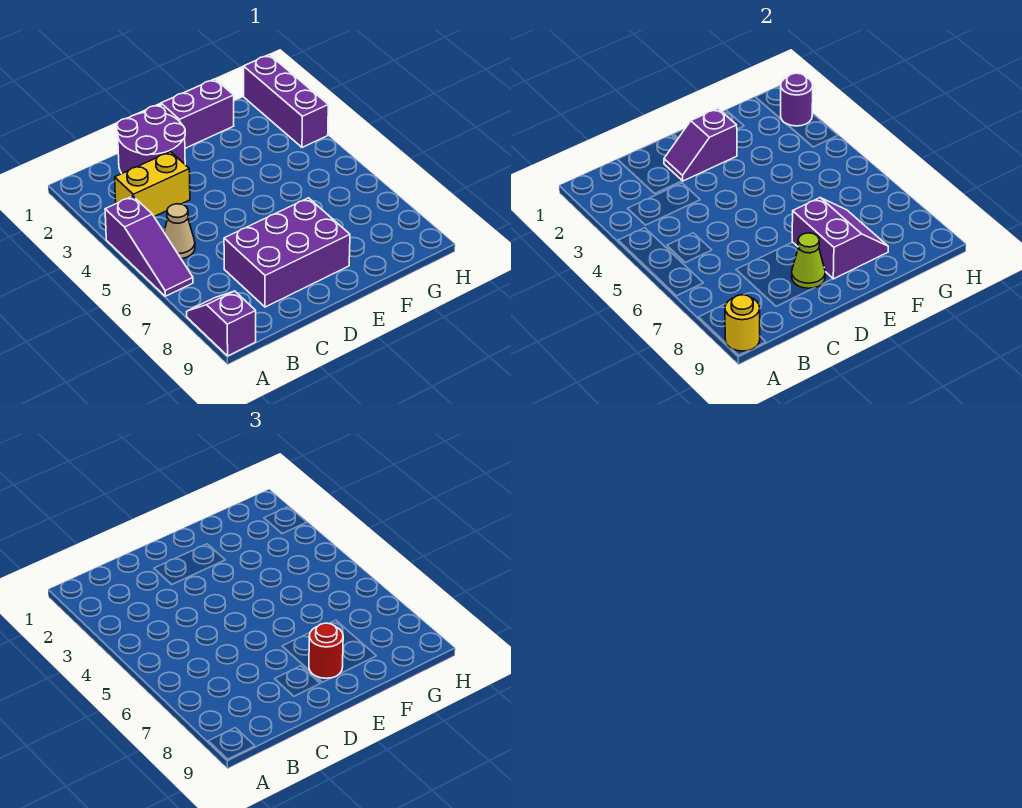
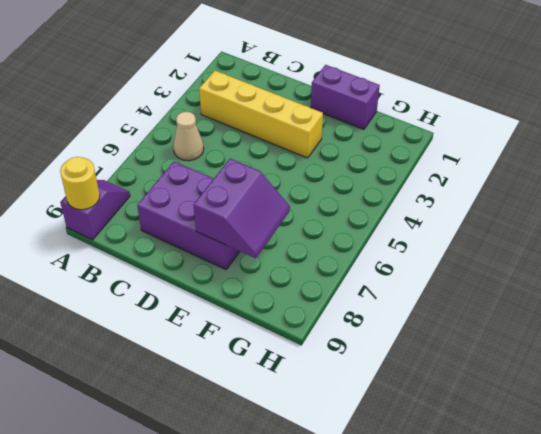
yellow 1x4 brick [199,71,323,158] -> yellow 1x2 brick [115,152,190,217]
none -> purple 1x3 slope [105,196,193,296]
none -> purple 2x2 round brick [117,106,185,173]
none -> purple 1x3 brick [244,55,328,147]

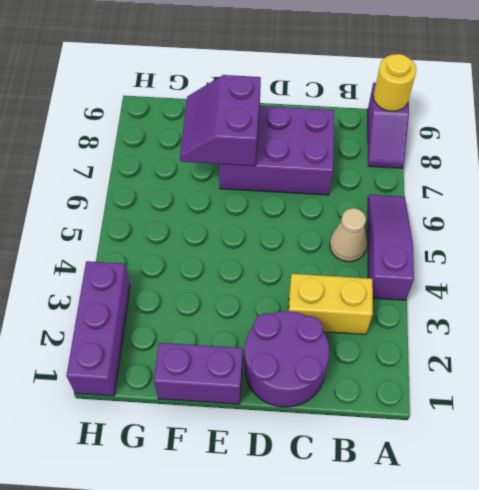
none -> purple 1x2 slope [664,109,737,181]
none -> lime 1x1 cone [792,233,825,288]
none -> purple 1x1 round brick [781,73,813,126]

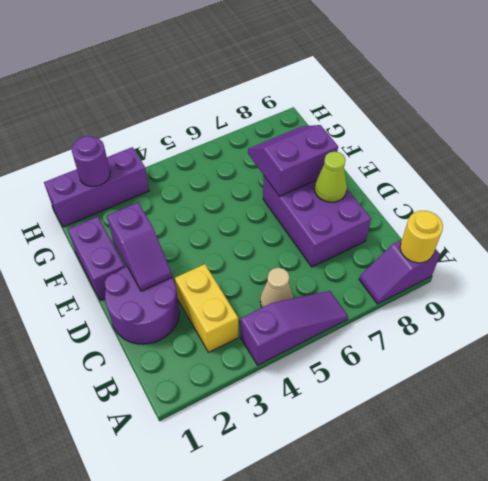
none -> red 1x1 round brick [309,623,343,678]

